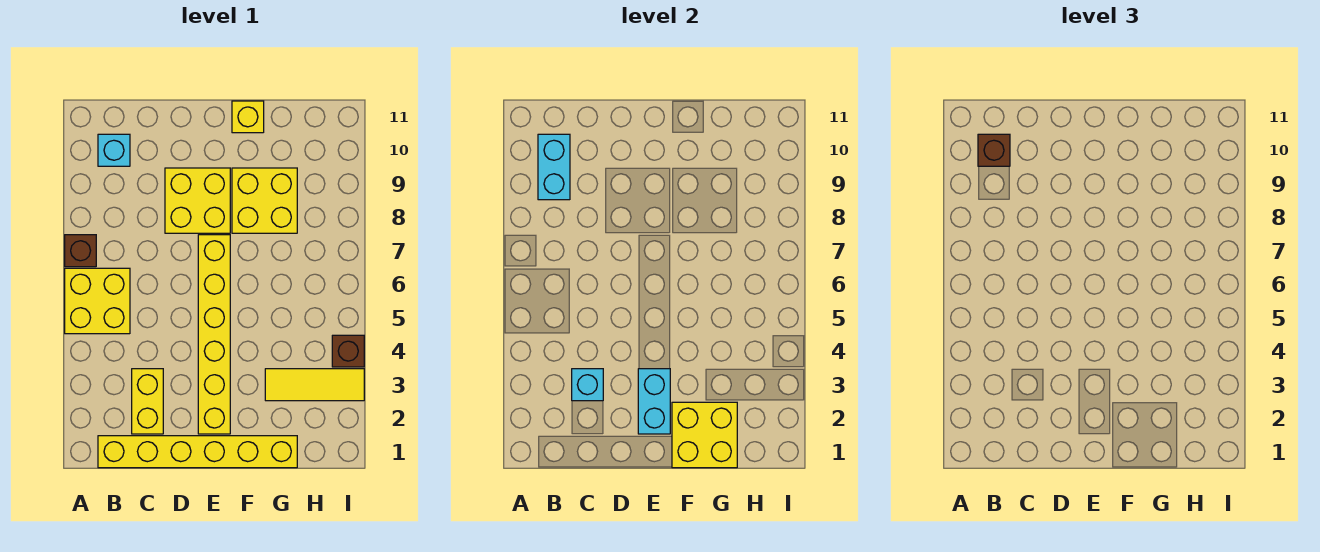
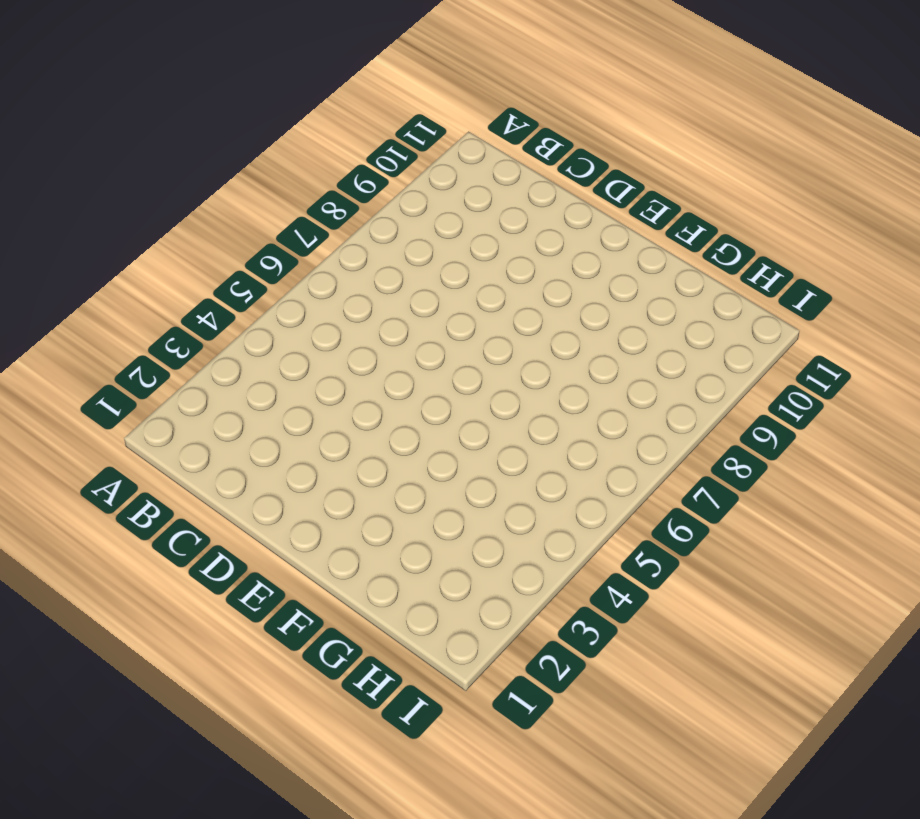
none -> yellow 2x2 brick [65,268,130,334]
none -> brown 1x1 brick [65,235,96,267]
none -> yellow 1x6 brick [98,436,297,468]

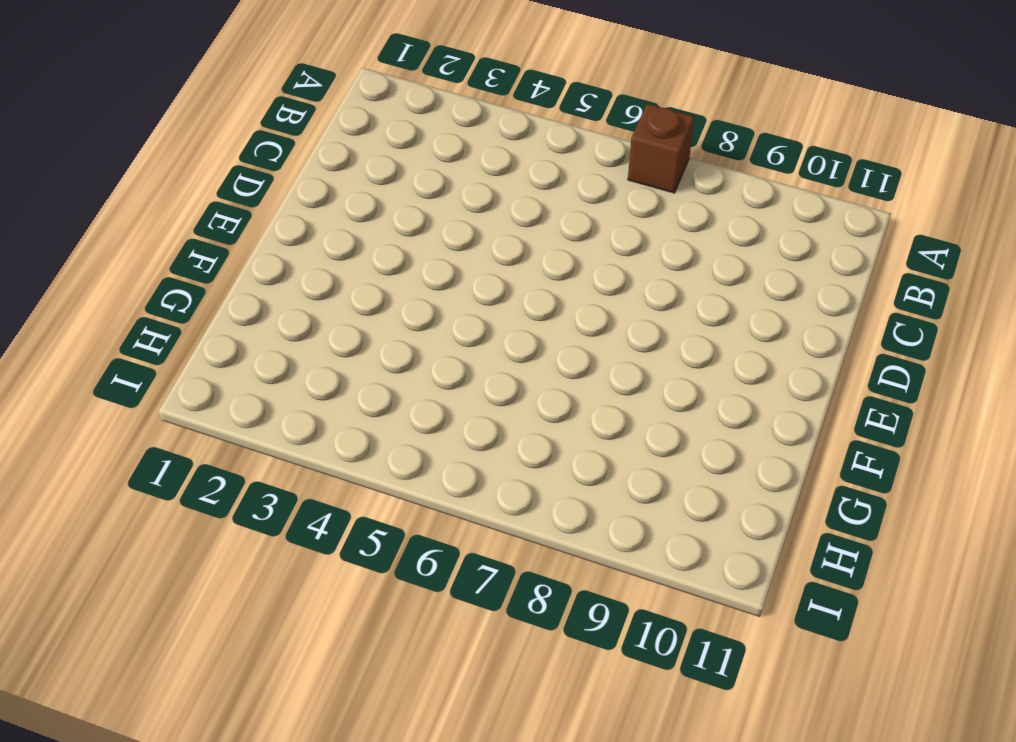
none -> yellow 2x2 brick [65,268,130,334]
none -> yellow 1x6 brick [98,436,297,468]
none -> cyan 1x1 brick [98,134,130,166]

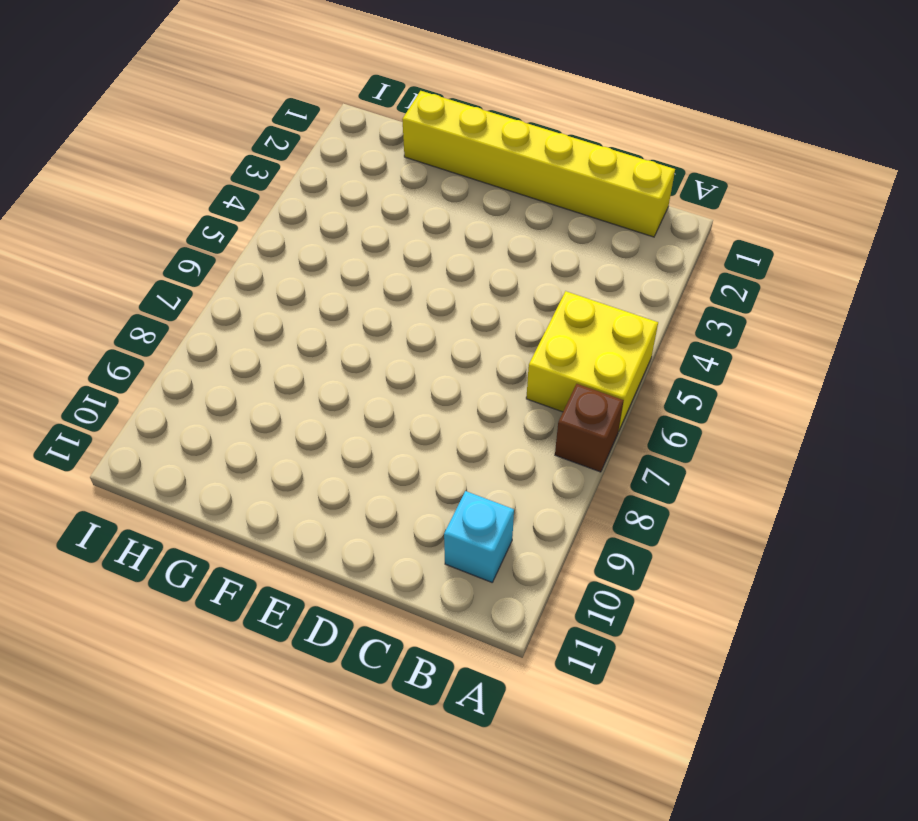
none -> yellow 1x2 brick [132,369,163,434]
none -> yellow 2x2 brick [165,168,230,233]
none -> yellow 1x6 brick [198,235,230,434]

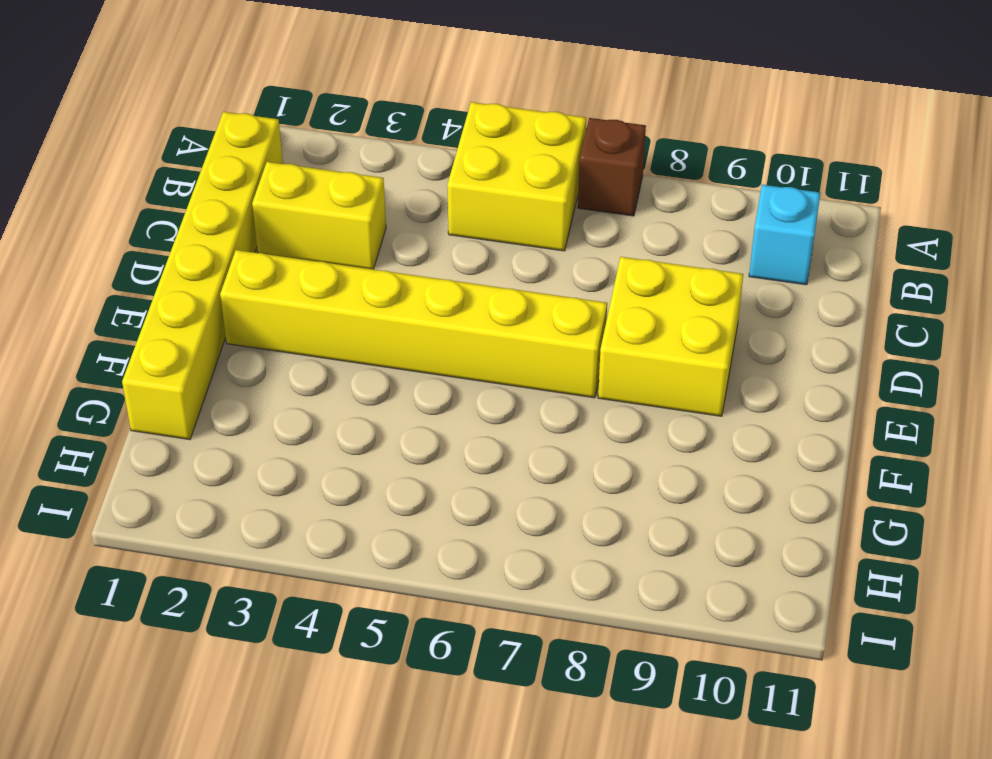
none -> yellow 2x2 brick [232,168,297,233]
none -> yellow 1x1 brick [232,101,264,133]
none -> yellow 1x3 tile [265,369,364,401]

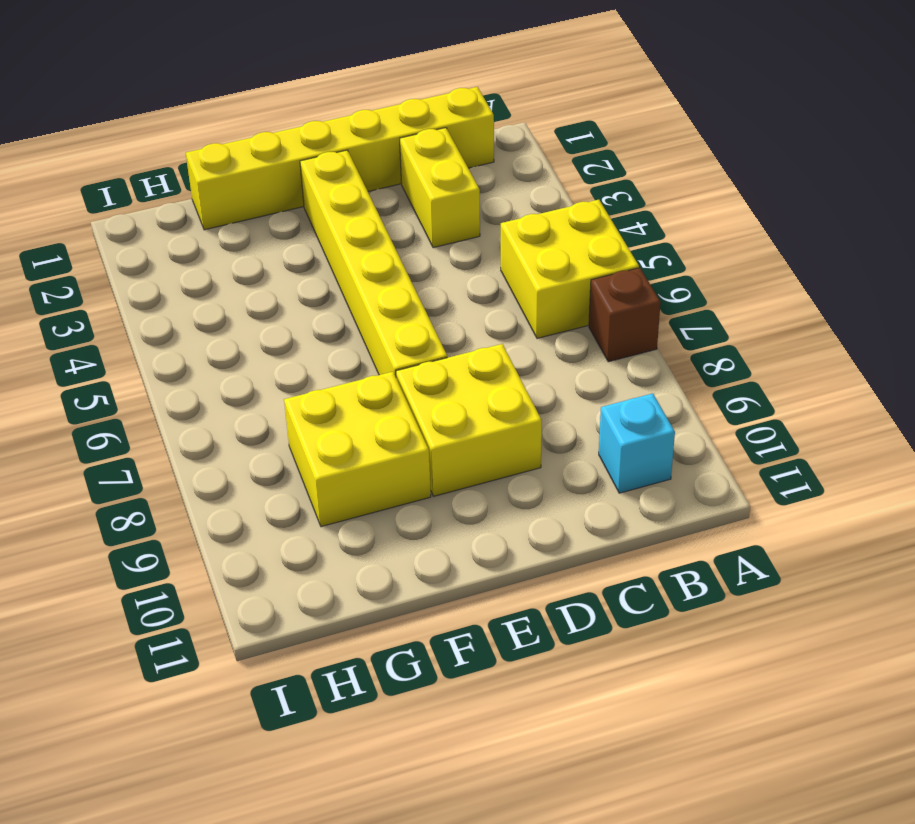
none -> yellow 1x1 brick [232,101,264,133]
none -> yellow 1x3 tile [265,369,364,401]
none -> brown 1x1 brick [332,335,364,367]

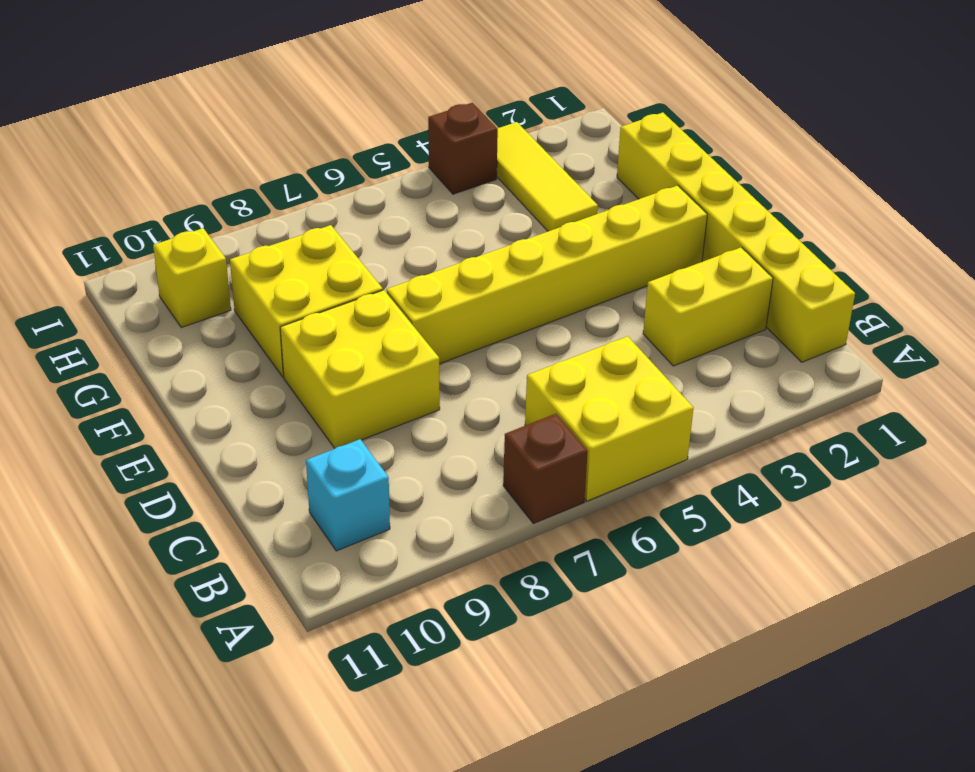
yellow 1x1 brick [153,228,231,327] -> yellow 1x1 brick moved to [232,101,264,133]
none -> cyan 1x2 brick [538,134,570,200]
none -> cyan 1x1 brick [572,369,603,401]
none -> cyan 1x2 brick [638,369,670,434]

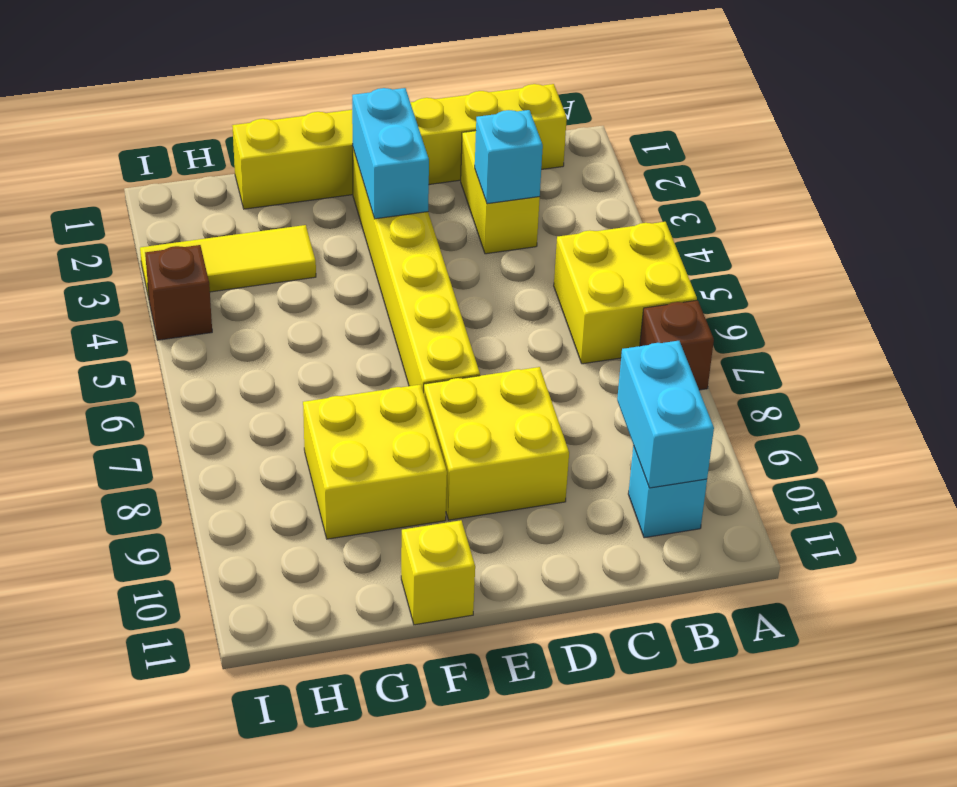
none -> yellow 2x2 brick [672,402,737,468]
none -> brown 1x1 brick [978,134,1010,166]

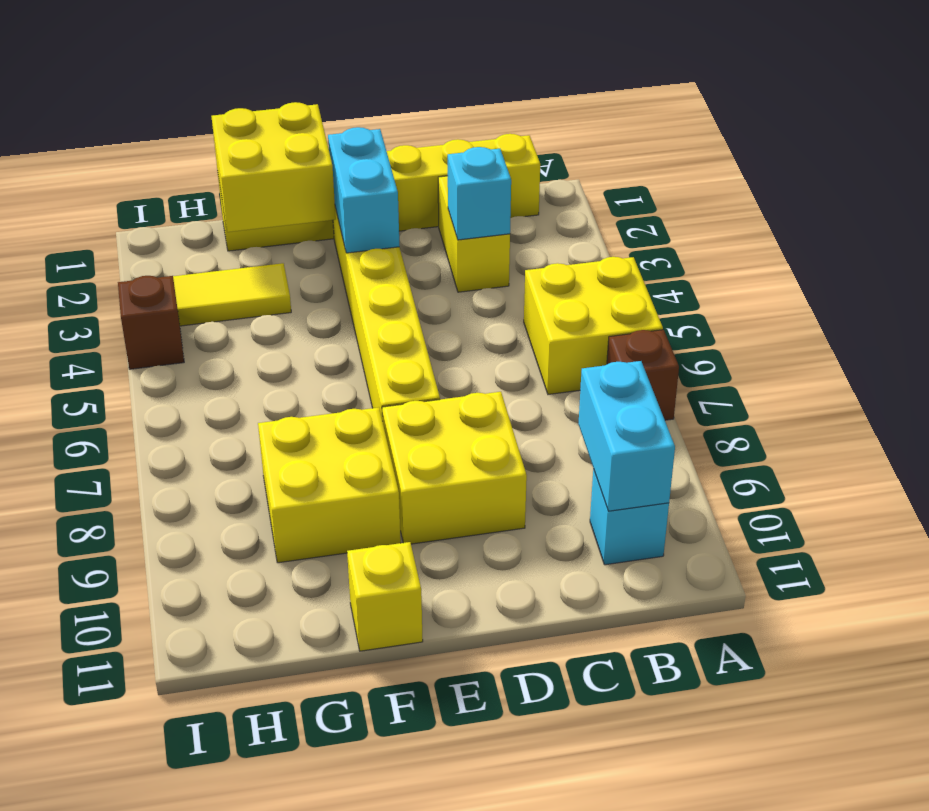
none -> brown 1x1 brick [978,134,1010,166]

